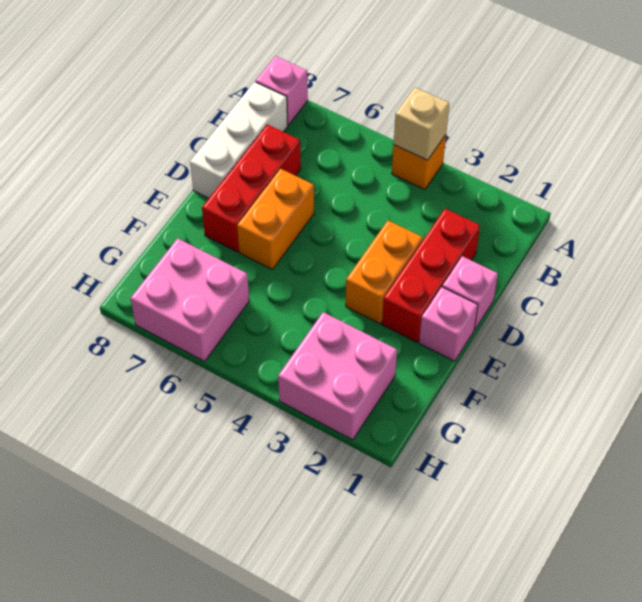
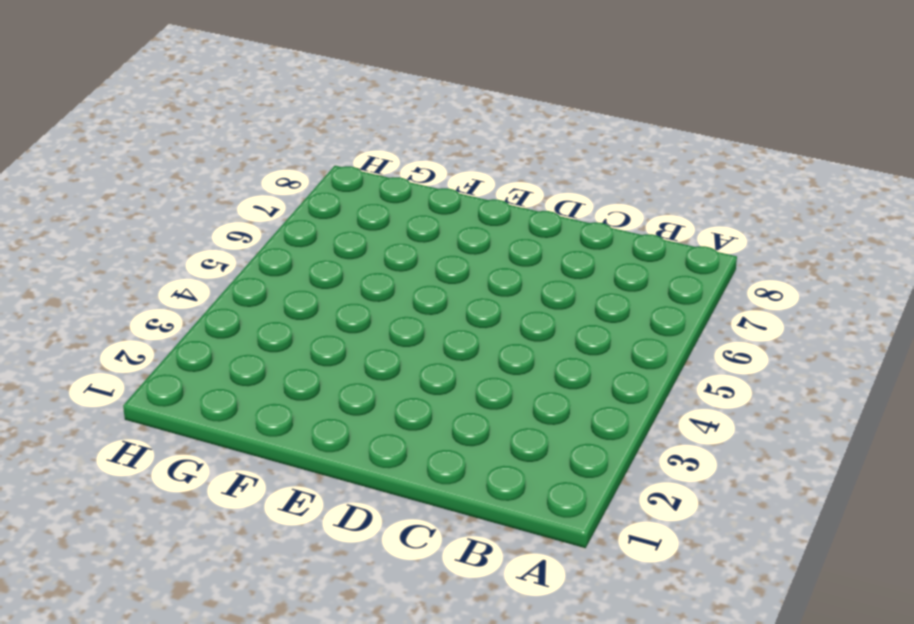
none -> orange 1x1 brick [392,135,446,190]
none -> pink 1x1 brick [256,56,308,125]
none -> white 1x3 brick [190,82,288,198]

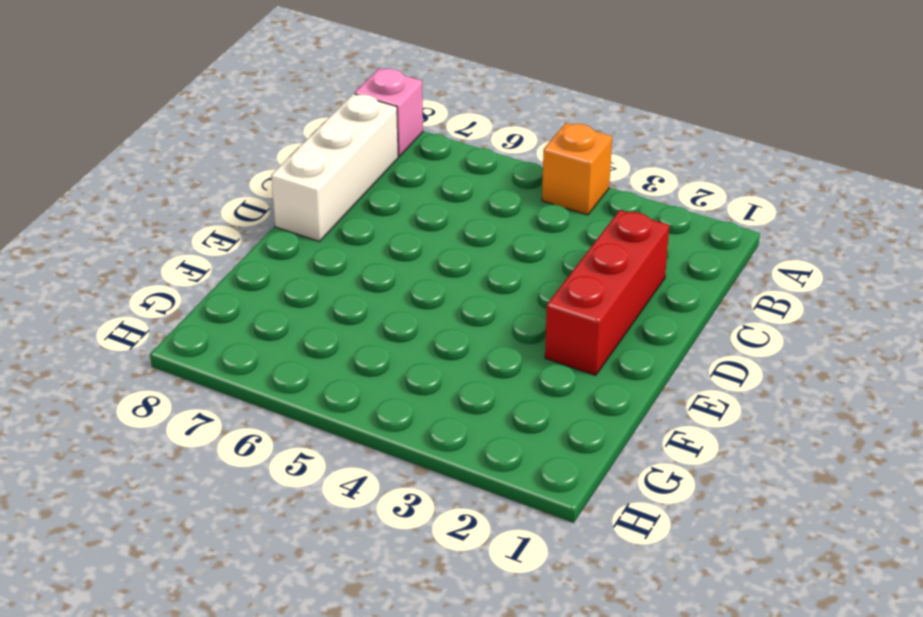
none -> red 1x3 brick [202,124,301,252]
none -> pink 1x1 brick [442,256,498,330]
none -> orange 1x2 brick [346,221,423,324]

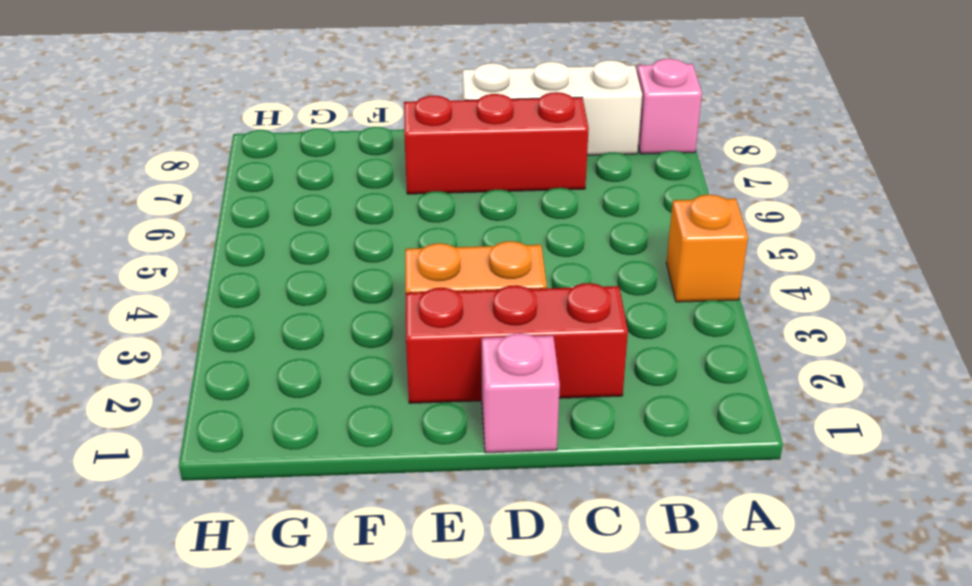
none -> orange 1x2 brick [237,169,314,270]
none -> pink 1x1 brick [419,287,478,361]
none -> pink 2x2 brick [278,312,397,440]

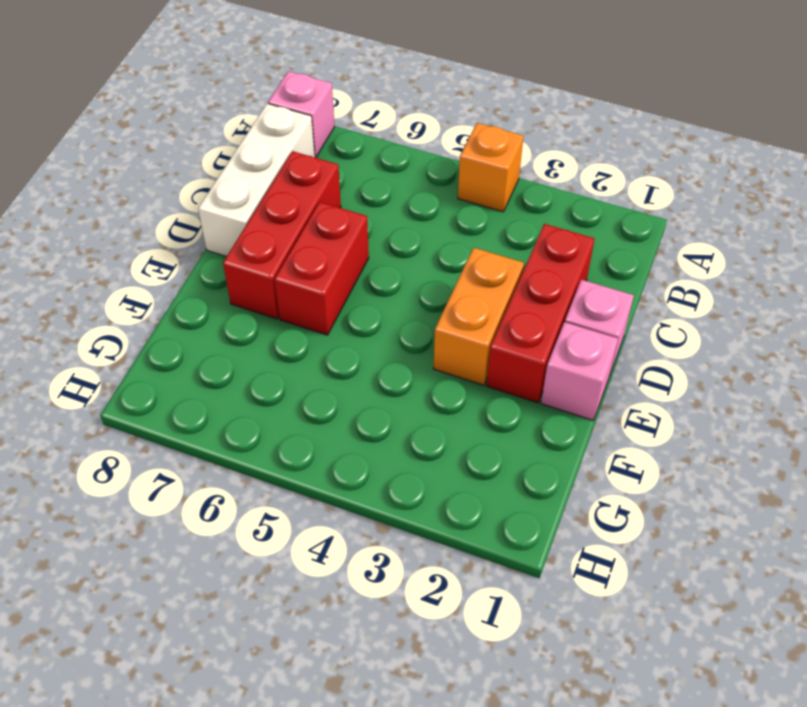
red 1x2 brick [274,202,369,335] -> orange 1x2 brick [237,169,314,270]
none -> pink 2x2 brick [278,312,397,440]
none -> pink 2x2 brick [131,238,249,361]
none -> tan 1x1 brick [394,88,449,160]

